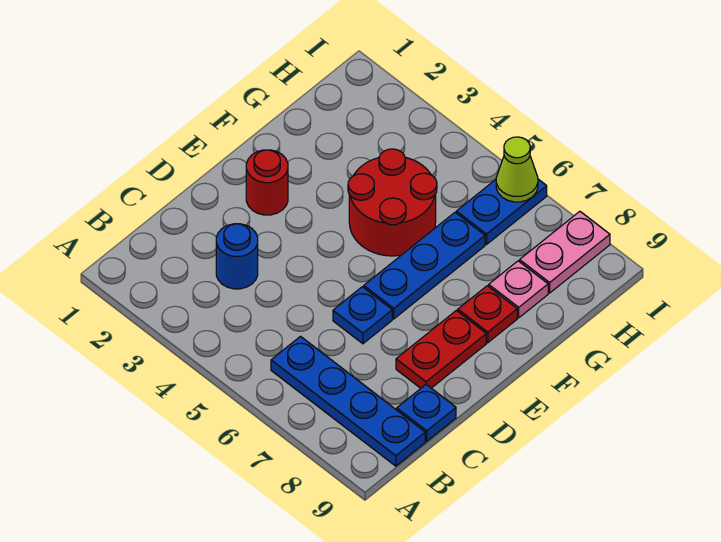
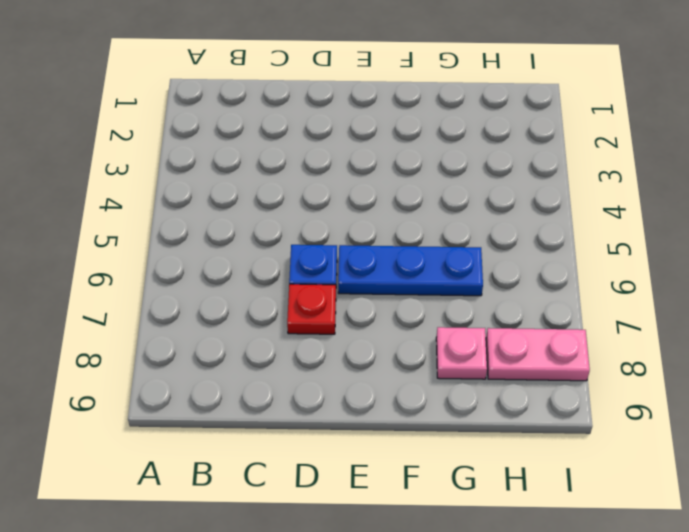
red 1x1 plate [287,284,336,334] -> red 1x1 plate moved to [458,286,517,343]
none -> blue 1x4 plate [271,336,425,466]
none -> blue 1x1 round brick [216,224,258,289]
none -> blue 1x1 plate [397,385,456,441]

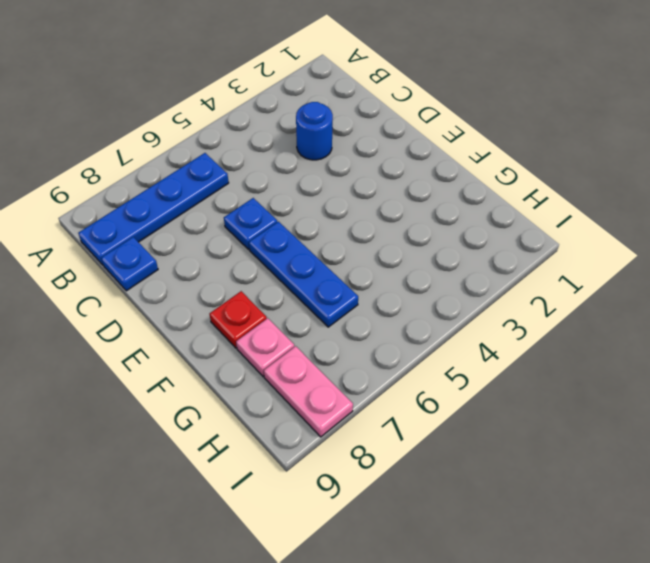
none -> red 1x2 plate [396,310,486,388]
none -> red 1x1 round brick [246,150,288,215]
none -> red 2x2 round brick [348,149,437,256]

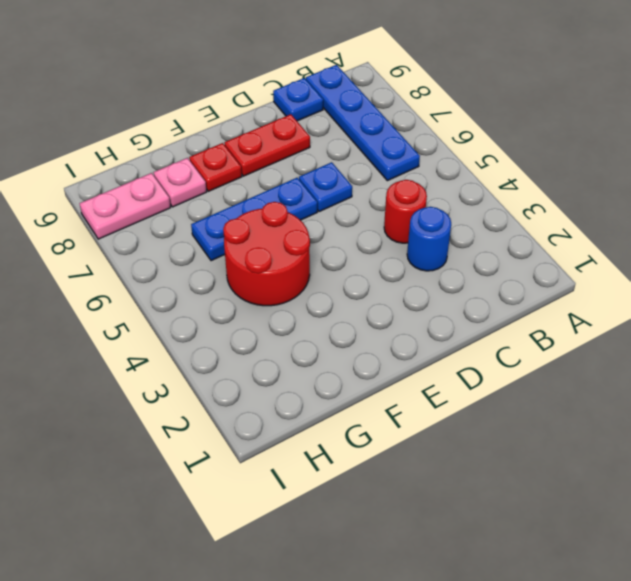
red 1x1 round brick [384,180,427,243] -> red 1x1 round brick moved to [246,150,288,215]
none -> blue 1x2 plate [456,179,547,244]
none -> lime 1x1 cone [496,137,538,202]

